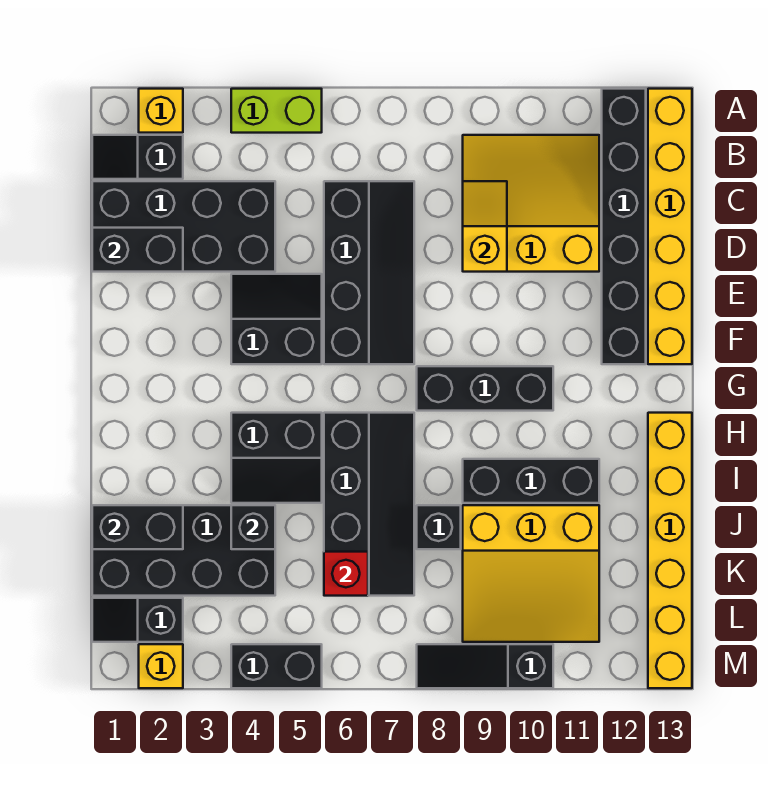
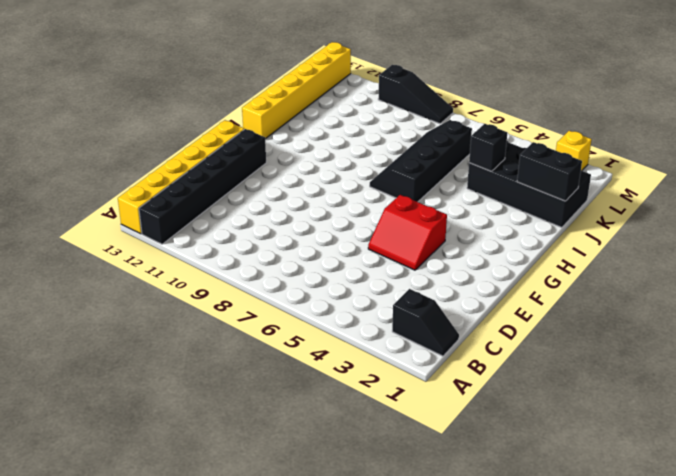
red 2x2 slope [368,195,447,270] -> black 2x2 slope [231,274,322,364]
none -> yellow 1x1 brick [139,89,183,133]
none -> lime 1x2 brick [231,89,322,133]
none -> yellow 3x3 slope [463,135,599,272]

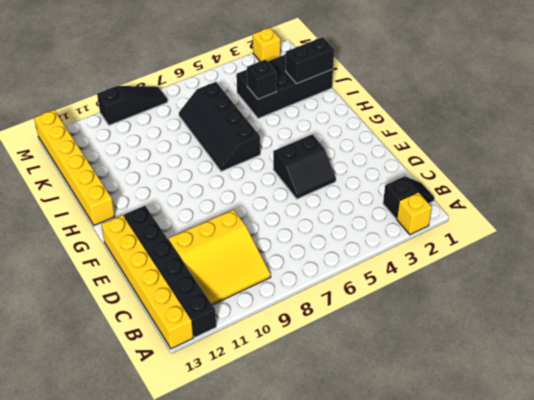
none -> lime 1x2 brick [231,89,322,133]
none -> black 2x4 brick [92,181,275,272]
none -> black 2x4 slope [324,181,414,364]

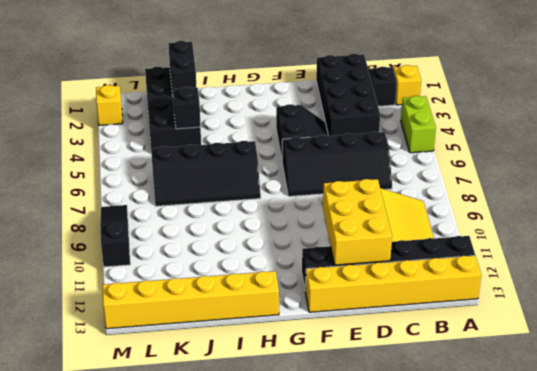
yellow 2x3 brick [323,179,392,265] -> none
none -> black 1x3 brick [417,366,553,411]
none -> black 2x2 slope [231,413,322,503]
none -> black 1x3 brick [463,459,599,503]

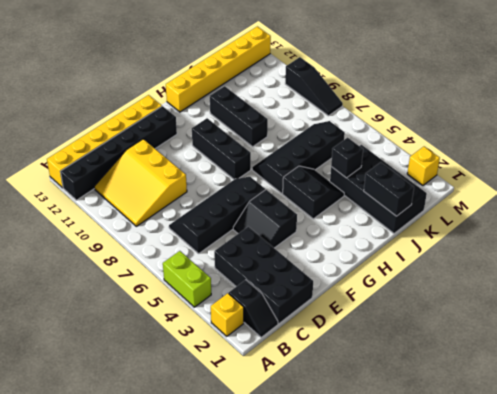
none -> black 1x1 brick [417,505,461,549]
none -> yellow 3x3 slope [463,505,599,642]
none -> black 1x2 slope [92,598,183,642]

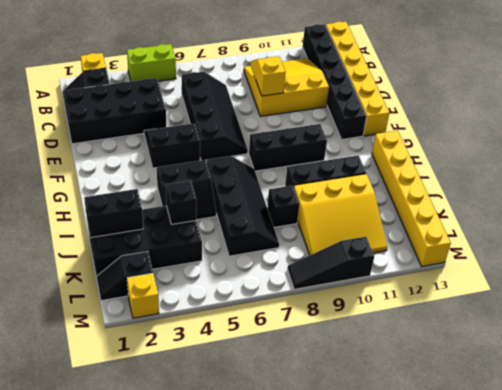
none -> black 1x2 brick [231,644,322,688]
none -> black 1x2 brick [92,228,183,272]
none -> red 1x1 brick [324,552,368,596]

